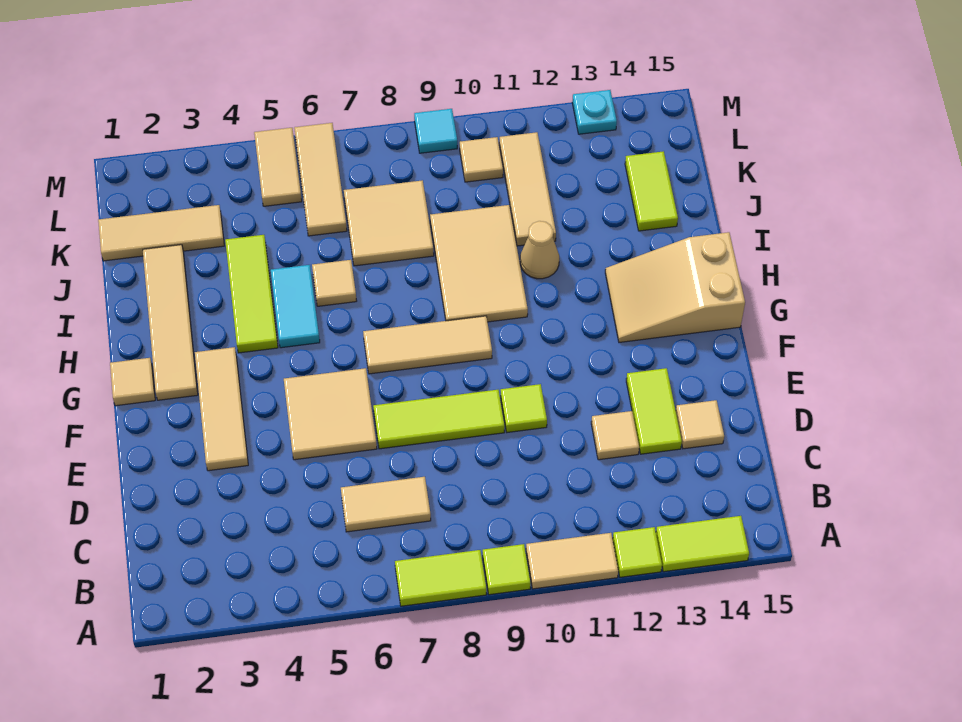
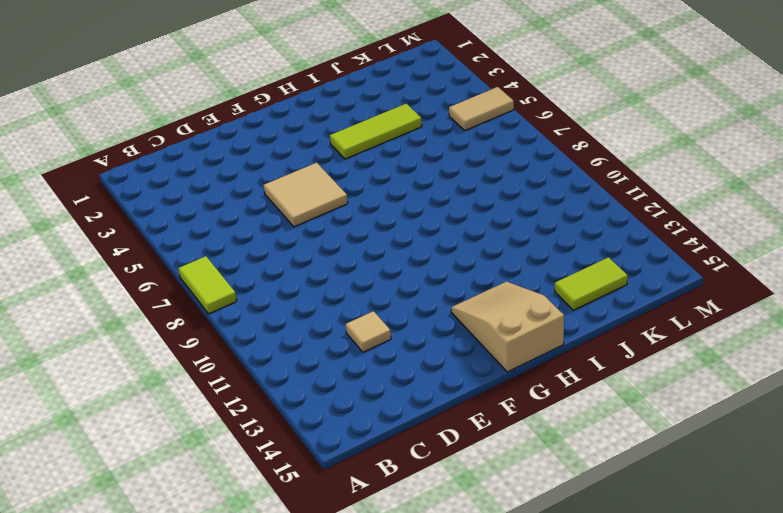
none -> lime 1x1 tile [483,544,531,595]
none -> tan 1x2 tile [526,533,618,589]
none -> lime 1x1 tile [613,527,662,577]
none -> lime 1x2 tile [656,516,749,572]

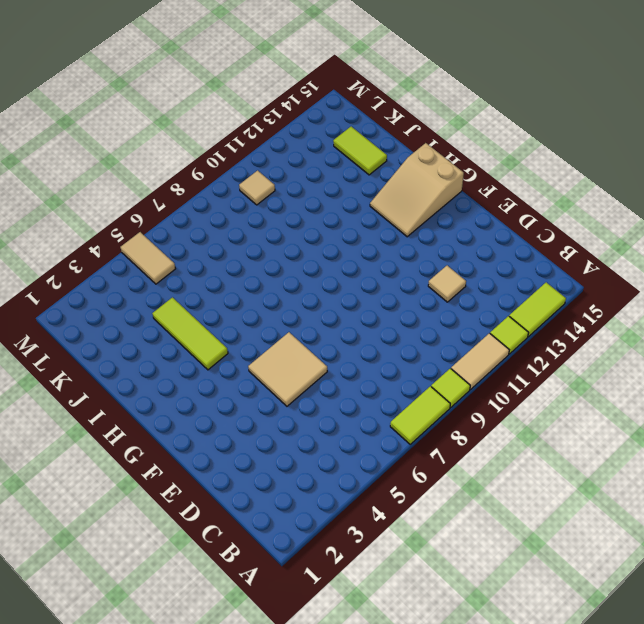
none -> tan 1x2 tile [341,477,431,532]
none -> lime 1x2 tile [626,368,682,454]
none -> tan 1x1 tile [676,400,724,449]
none -> tan 1x3 tile [195,347,248,471]

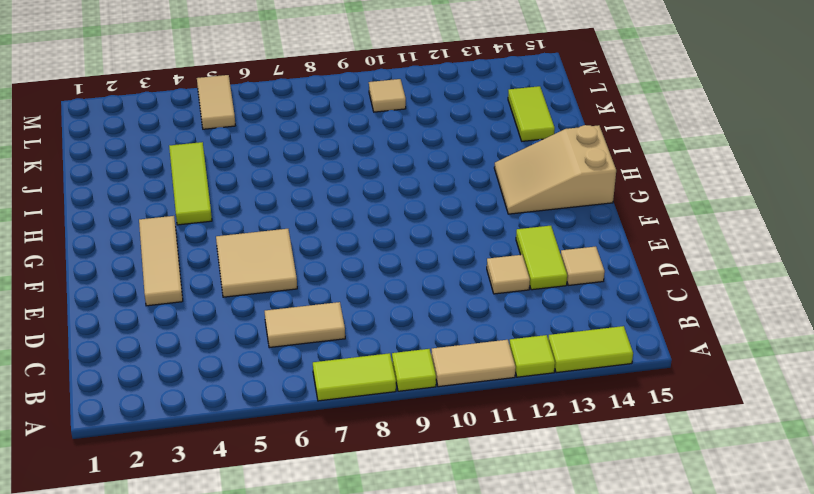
none -> lime 1x3 tile [373,390,505,449]
none -> lime 1x1 tile [501,384,547,432]
none -> tan 1x1 tile [110,358,155,406]
none -> tan 1x4 tile [143,245,198,400]

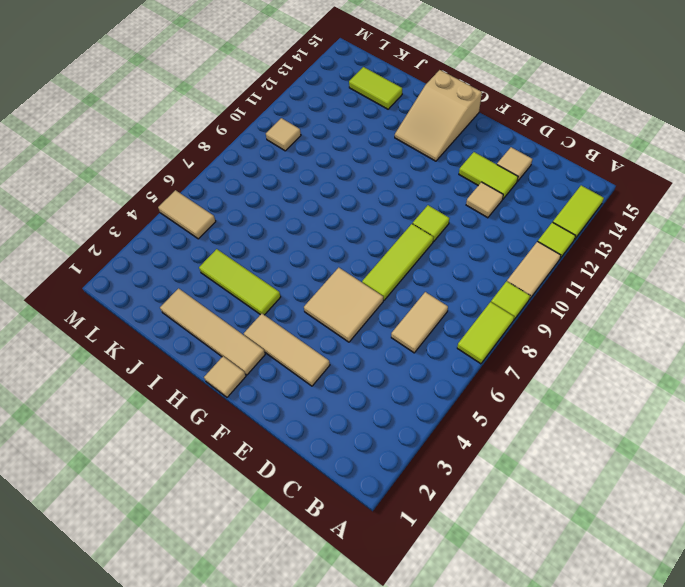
none -> tan 1x3 tile [363,316,492,374]
none -> cyan 1x2 tile [271,265,320,348]
none -> tan 2x3 tile [430,205,528,322]
none -> tan 1x1 tile [312,260,357,306]

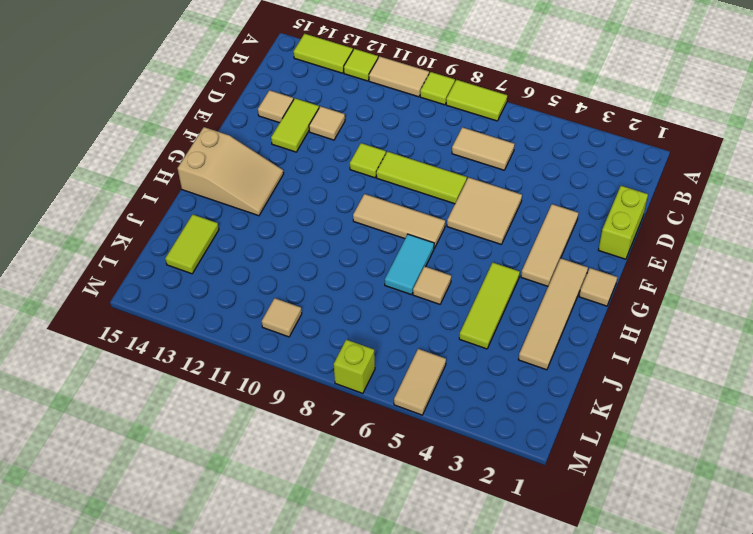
lime 1x2 brick [599,186,648,259] -> none
cyan 1x2 tile [385,234,434,295] -> cyan 1x2 tile moved to [271,265,320,348]
lime 1x1 brick [334,340,375,393] -> none
none -> tan 2x3 tile [430,205,528,322]
none -> tan 1x1 cone [520,221,559,279]
none -> tan 2x2 tile [344,180,434,266]
none -> tan 1x3 tile [499,132,556,246]

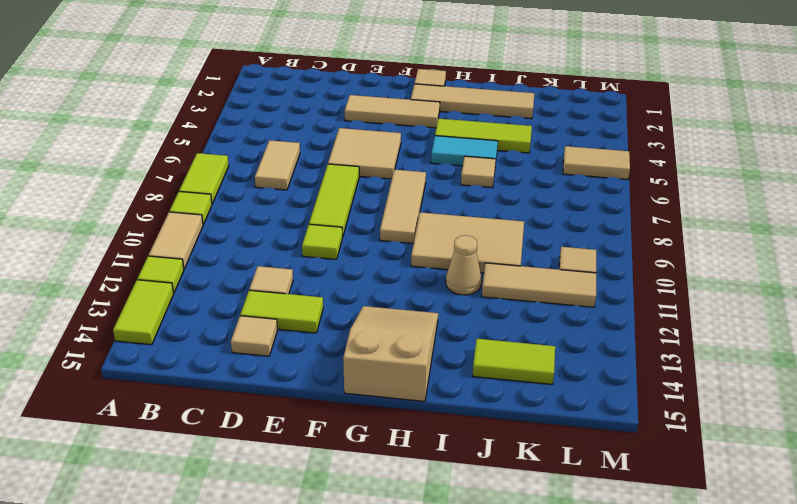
none -> tan 2x2 tile [344,180,434,266]
none -> tan 1x3 tile [98,205,224,261]
none -> tan 1x3 tile [294,123,347,236]
none -> cyan 1x1 tile [414,109,457,153]

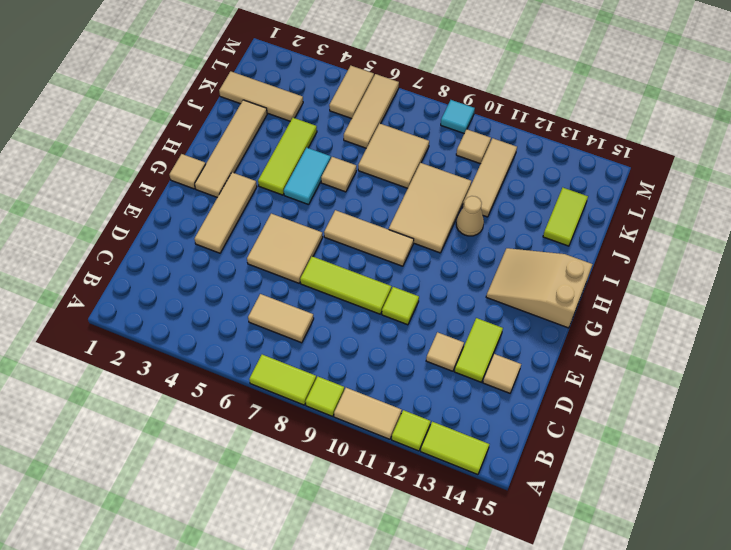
none -> cyan 1x1 plate [572,90,617,134]

